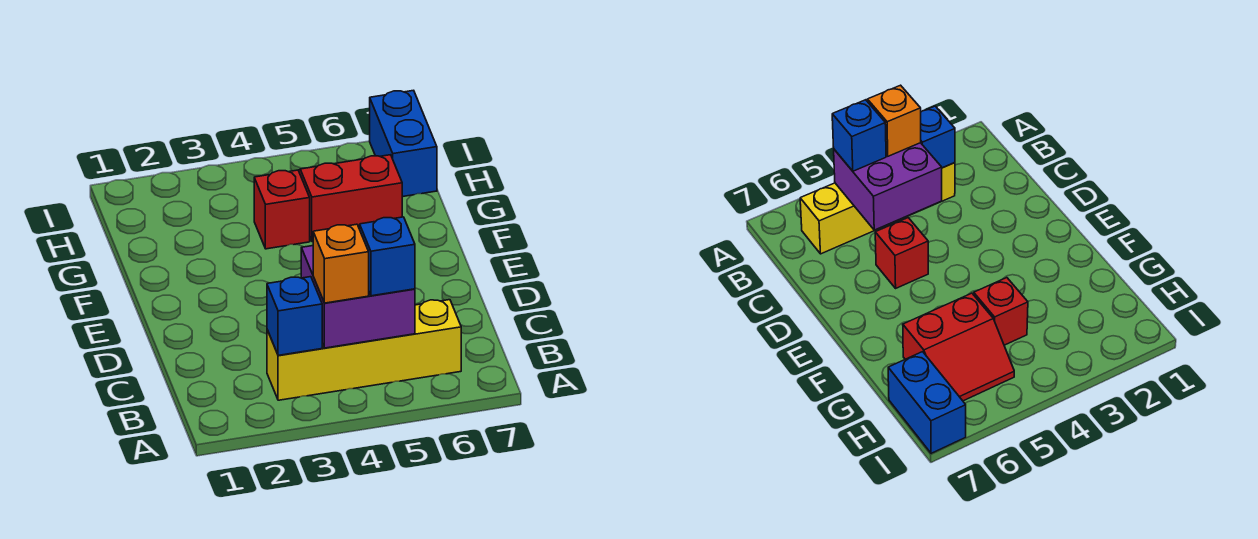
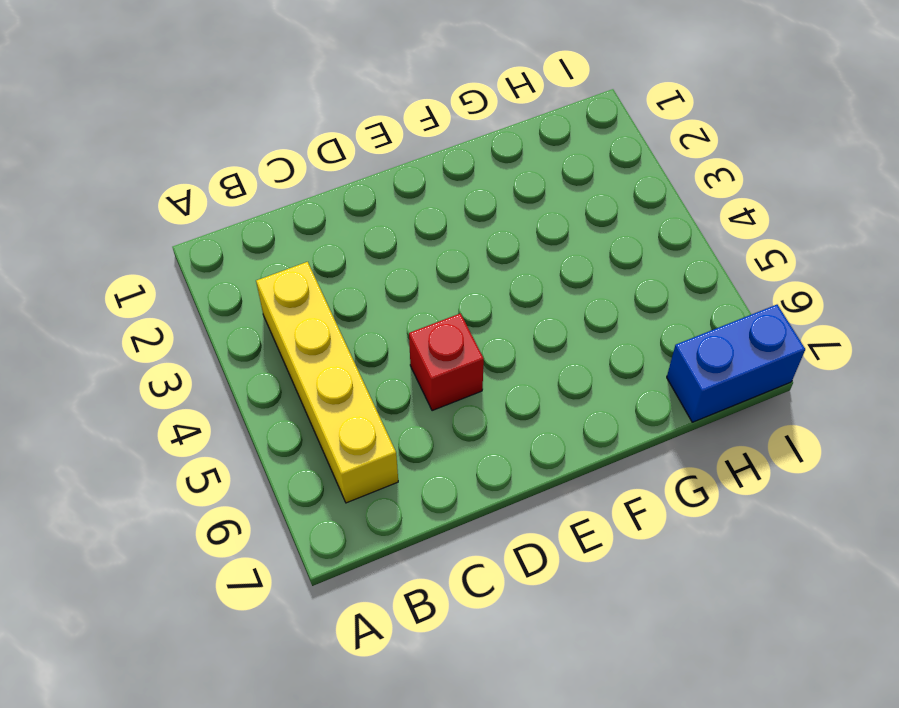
none -> red 1x1 brick [254,170,310,249]
none -> red 2x2 slope [299,155,402,242]

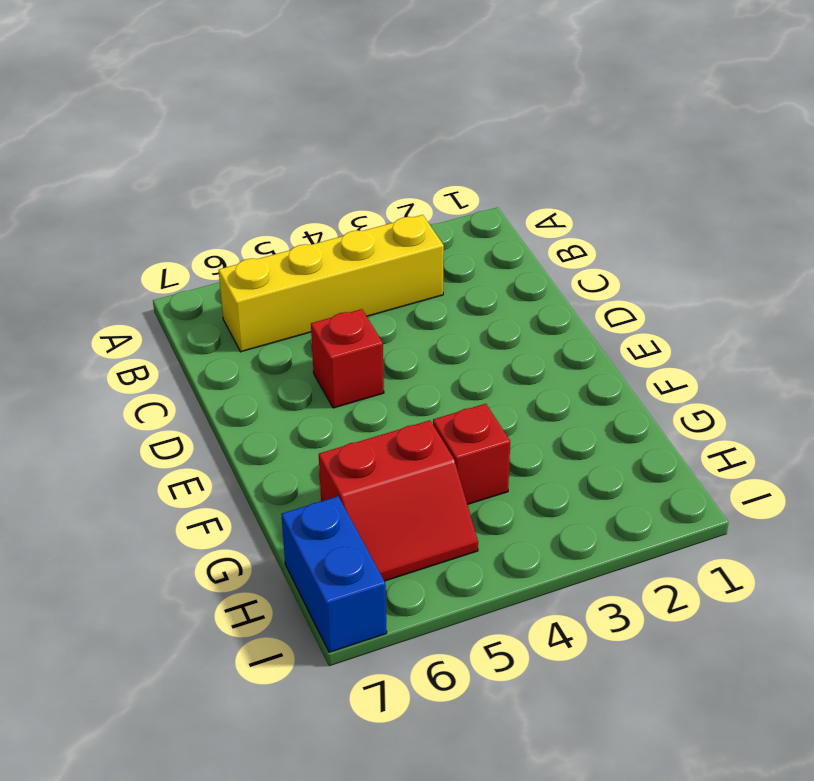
none -> blue 1x1 brick [267,277,322,355]
none -> purple 2x2 brick [301,246,415,348]

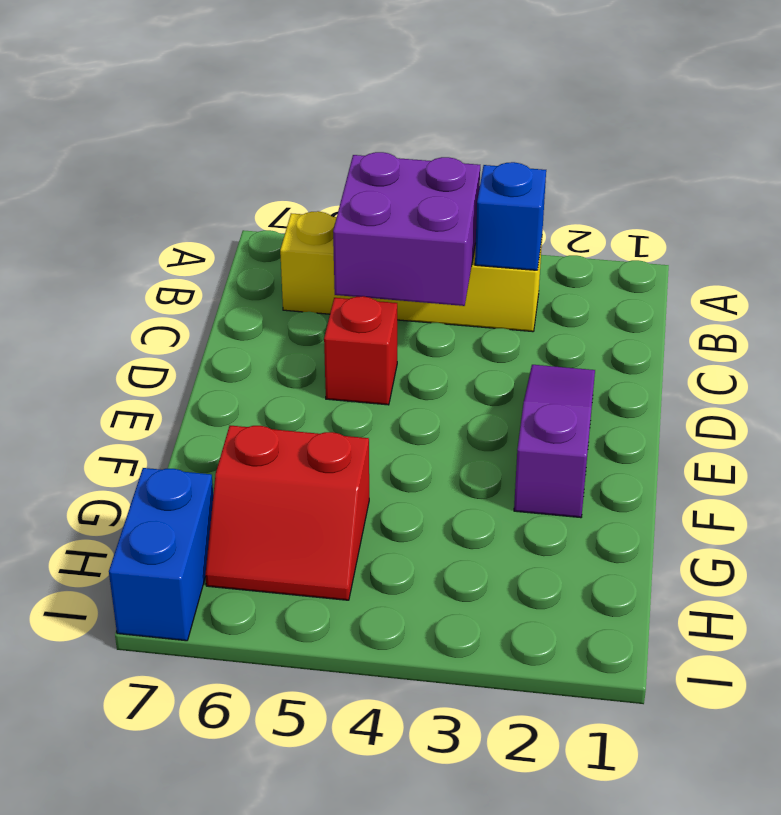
purple 1x3 slope [514,365,595,518] -> none
none -> red 1x1 brick [254,170,310,249]
none -> orange 1x1 brick [313,224,369,303]

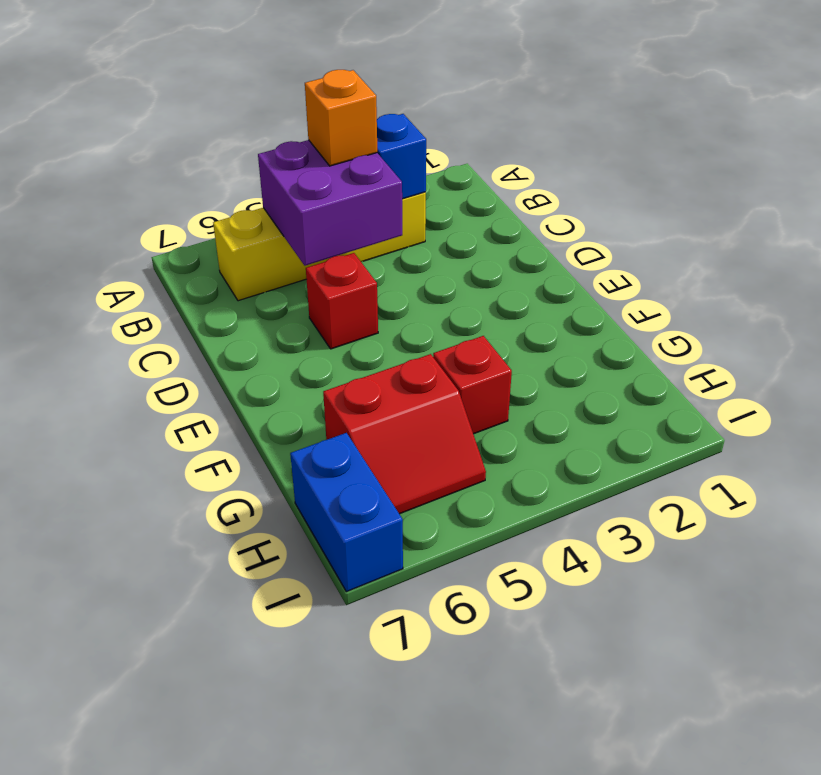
none -> blue 1x1 brick [360,217,415,296]

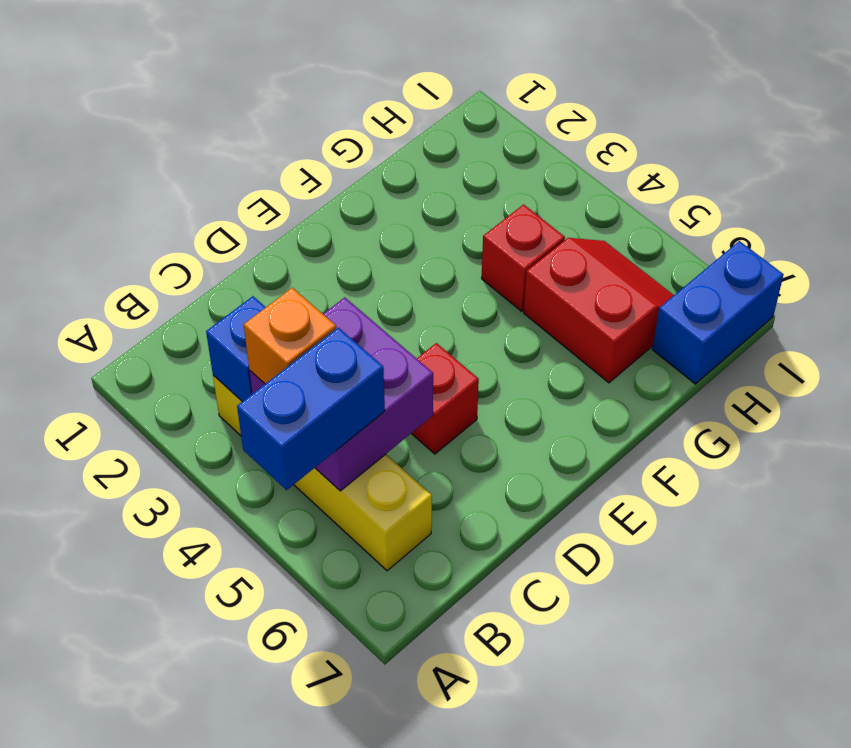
blue 1x2 brick [237,328,385,490] -> blue 1x1 brick [360,217,415,296]

